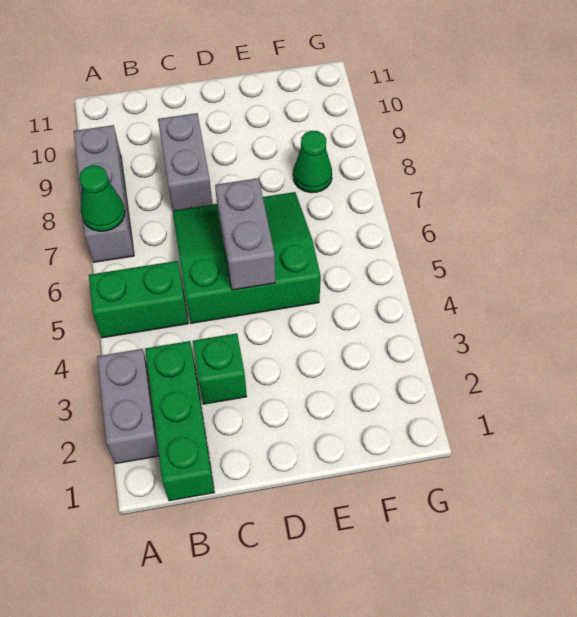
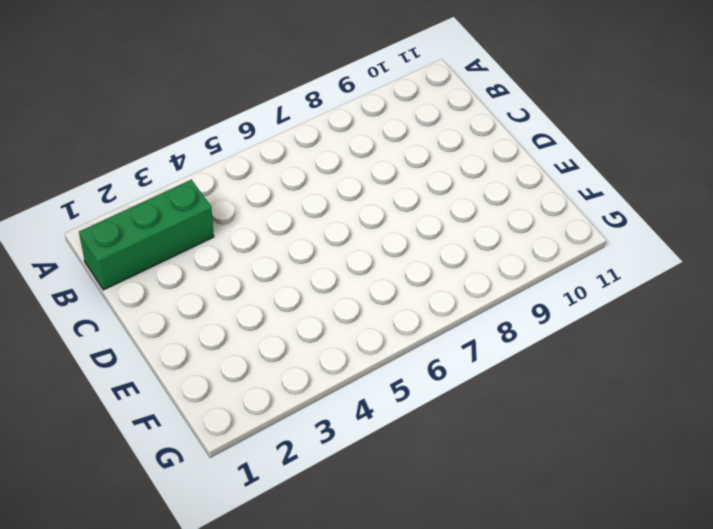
none -> grey 1x2 brick [97,349,159,464]
none -> green 1x2 brick [89,261,188,338]

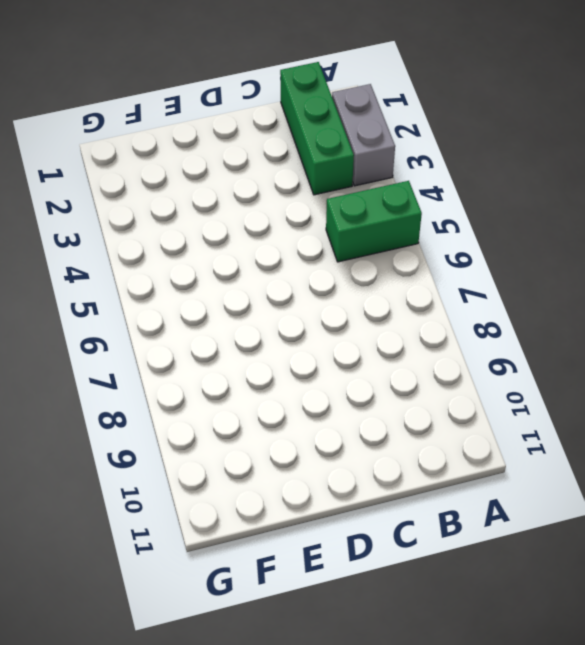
none -> grey 1x3 brick [74,125,134,262]
none -> green 1x1 brick [193,333,247,404]

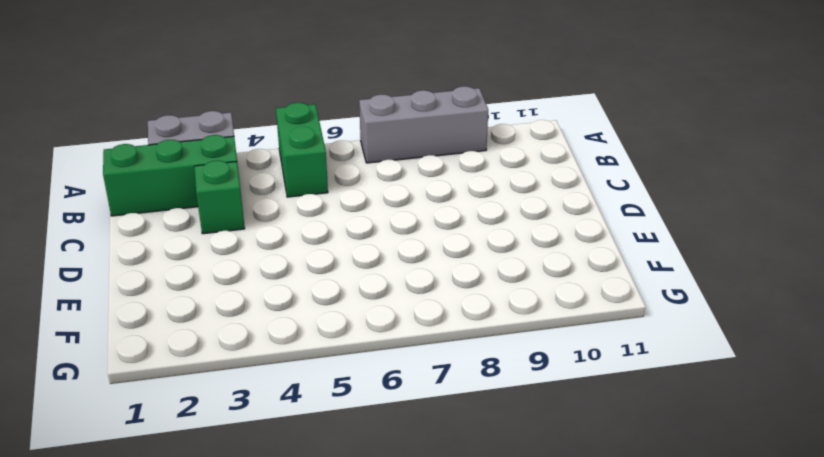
none -> green 3x3 slope [173,192,321,323]
none -> grey 1x2 brick [158,113,212,211]

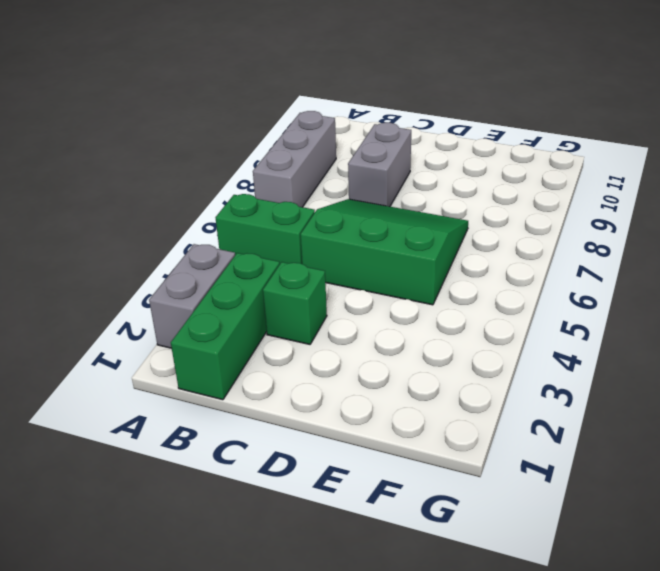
none -> green 1x1 cone [293,131,332,193]
none -> green 1x1 cone [79,165,125,231]

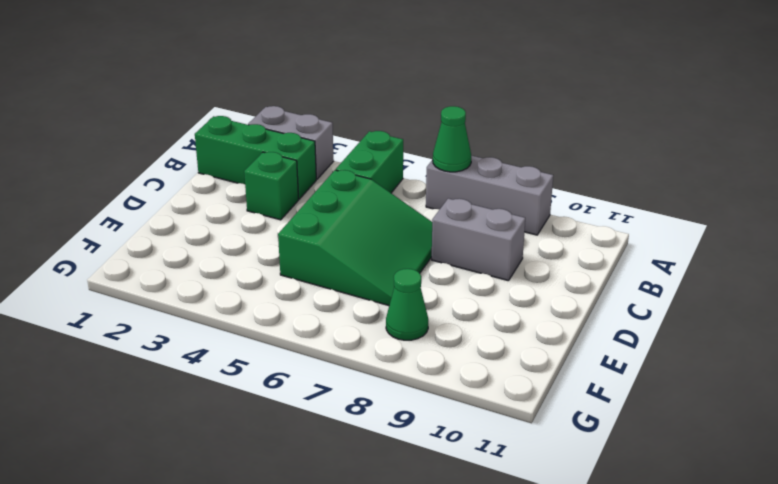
none -> grey 1x2 brick [215,178,275,290]

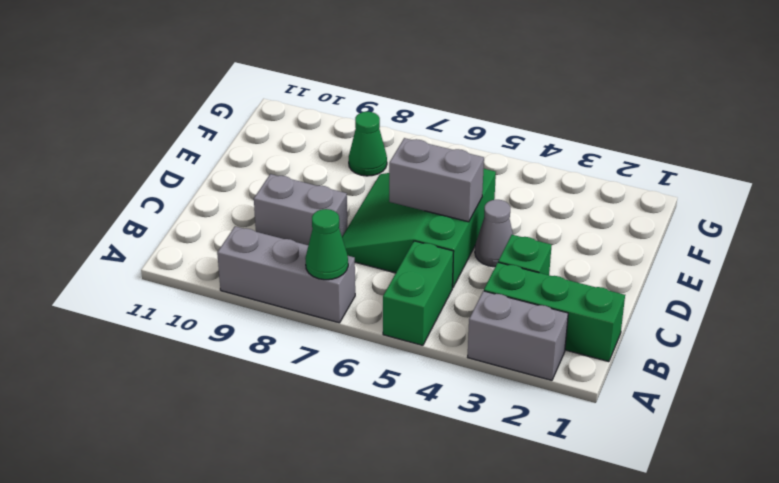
grey 1x1 cone [475,200,513,267] -> none

